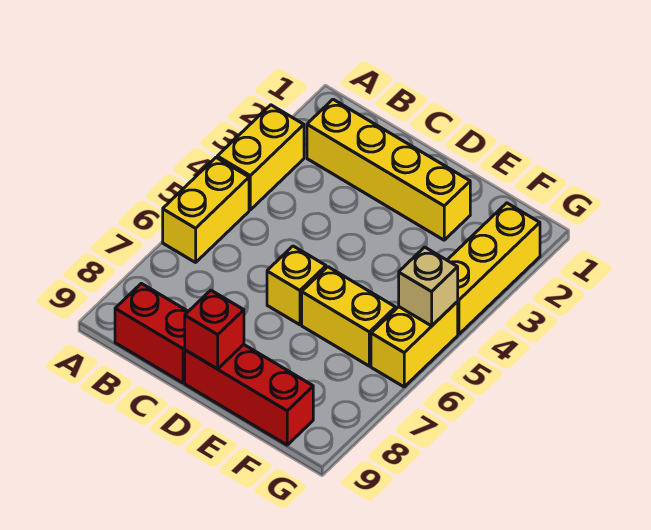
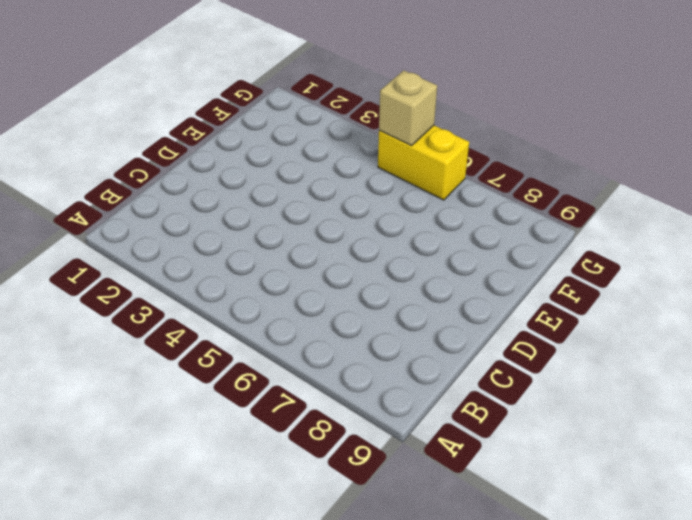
none -> yellow 1x2 brick [217,105,304,210]
none -> yellow 1x2 brick [163,158,249,262]

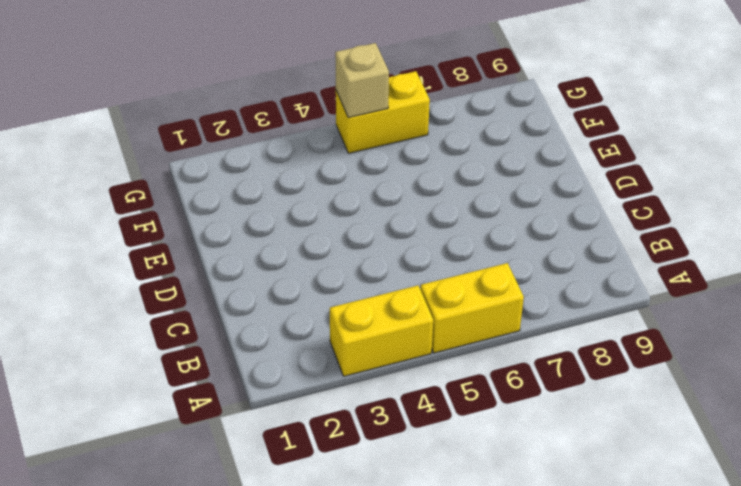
none -> yellow 1x4 brick [307,99,470,240]
none -> red 1x2 brick [115,283,188,383]

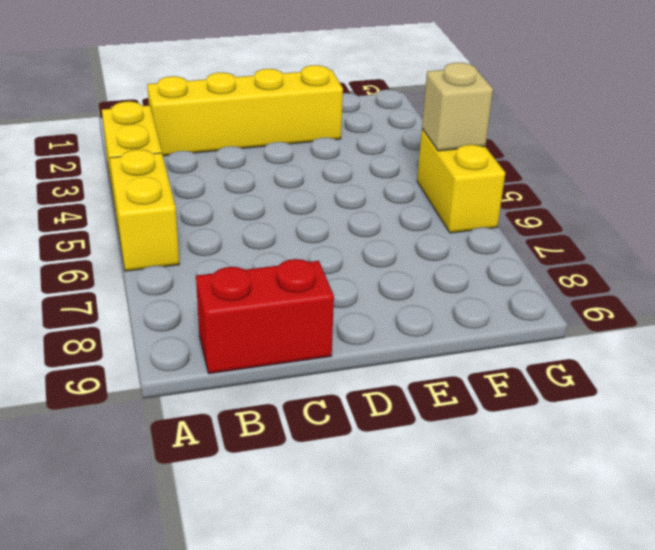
none -> yellow 1x1 brick [267,246,326,325]
none -> red 1x3 brick [185,344,313,445]

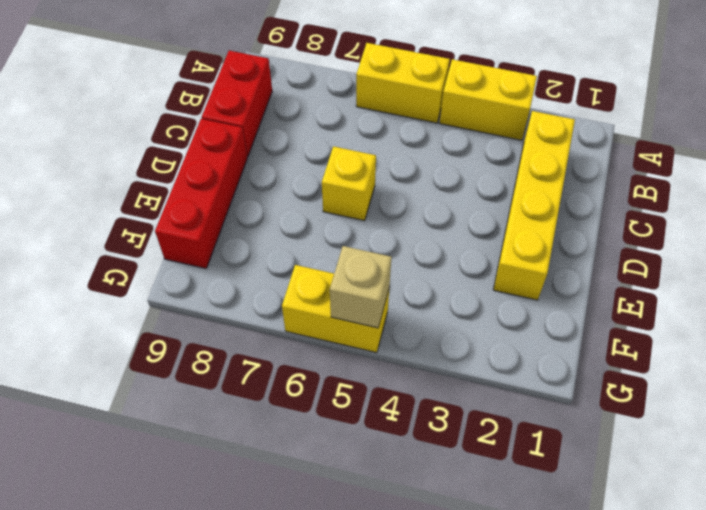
none -> yellow 1x2 brick [302,267,396,366]
none -> yellow 1x3 brick [447,203,540,334]

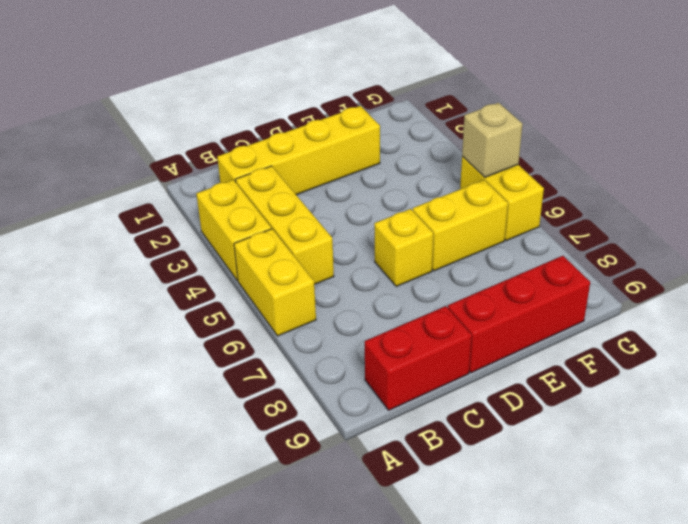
yellow 1x3 brick [235,166,334,285] -> yellow 1x3 brick moved to [447,203,540,334]
none -> red 1x1 brick [185,290,244,369]

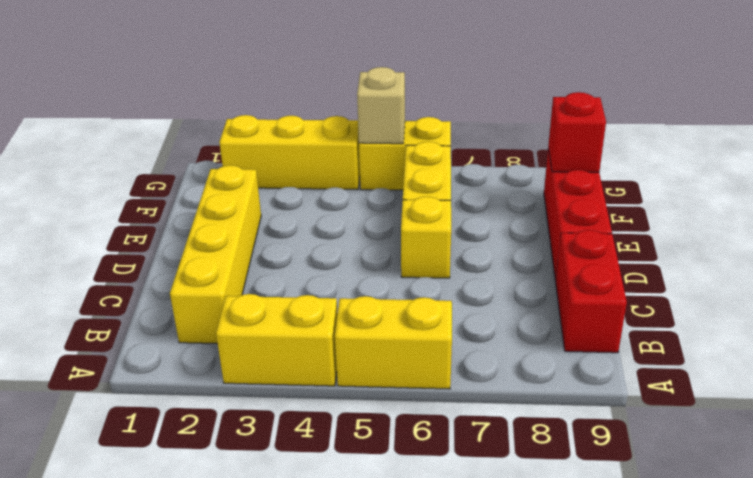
red 1x1 brick [548,92,606,172] -> red 1x1 brick moved to [185,290,244,369]

